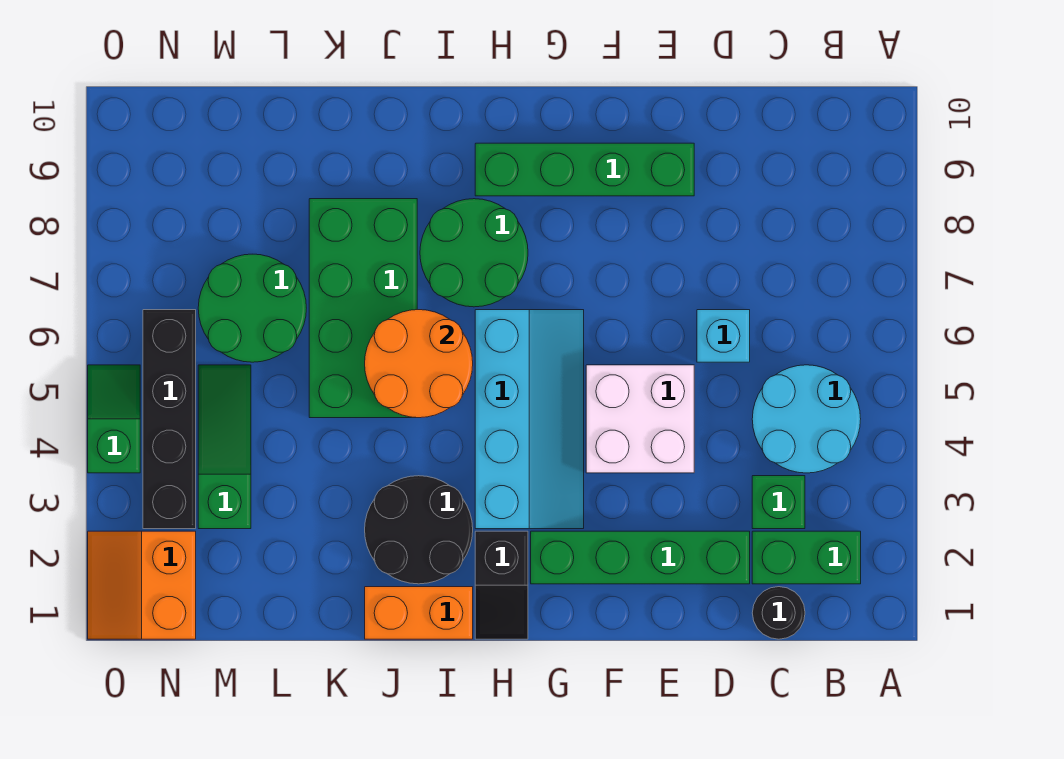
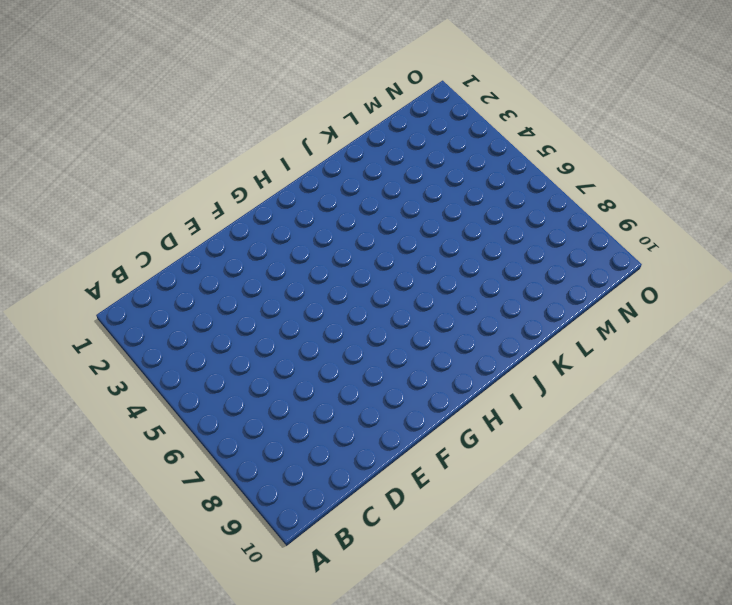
none -> green 1x2 brick [752,531,861,584]
none -> cyan 2x2 round brick [752,365,861,473]
none -> black 1x1 round brick [752,587,805,639]

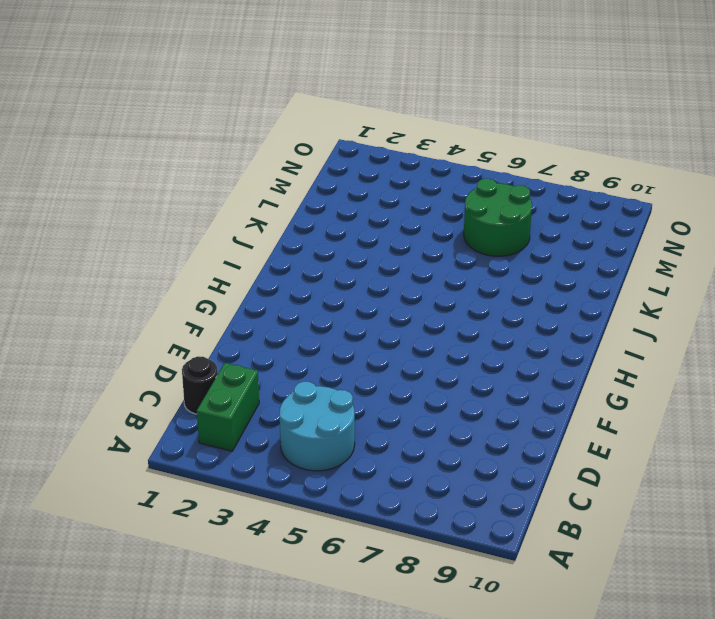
none -> green 1x1 brick [752,476,805,529]
none -> green 1x4 brick [531,531,750,584]
none -> cyan 1x1 brick [697,310,750,362]

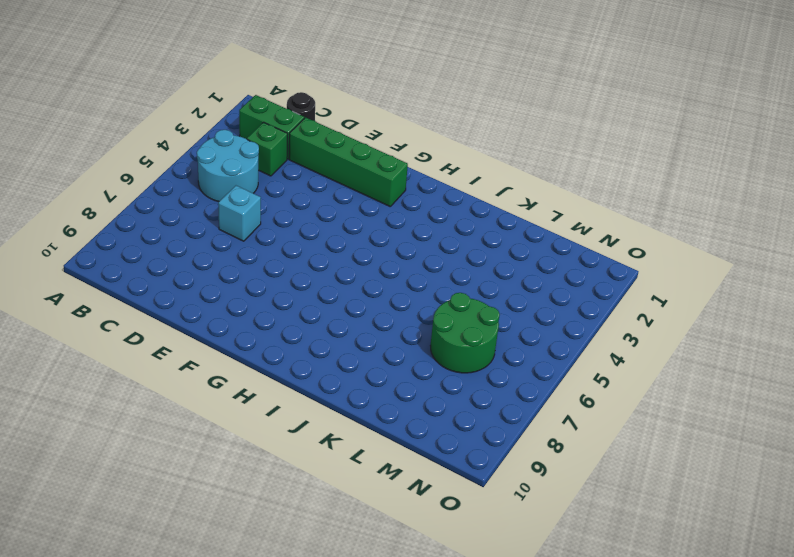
none -> white 2x2 brick [586,365,694,473]
none -> green 1x4 brick [475,143,694,196]
none -> cyan 2x4 slope [475,310,584,529]

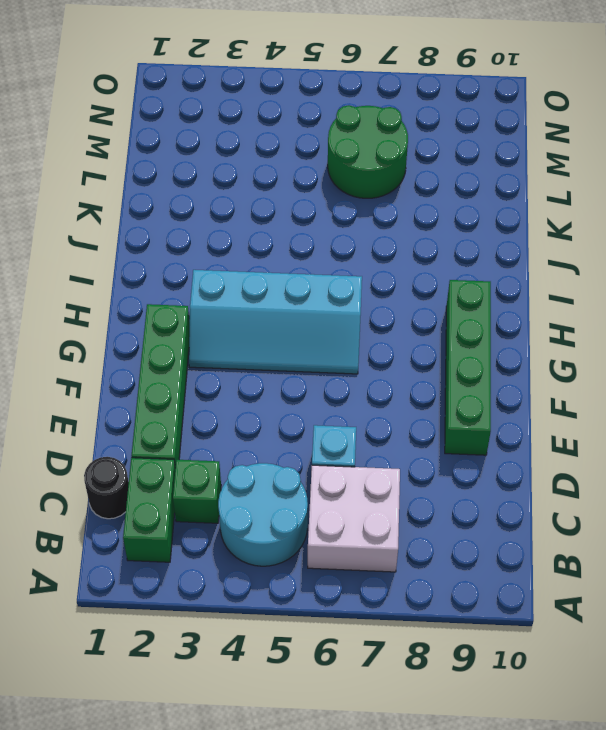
white 2x2 brick [308,465,400,572] -> white 2x2 brick moved to [586,365,694,473]
none -> black 1x2 slope [475,531,528,639]
none -> green 2x2 round brick [420,199,528,307]
none -> orange 1x2 brick [365,587,473,639]

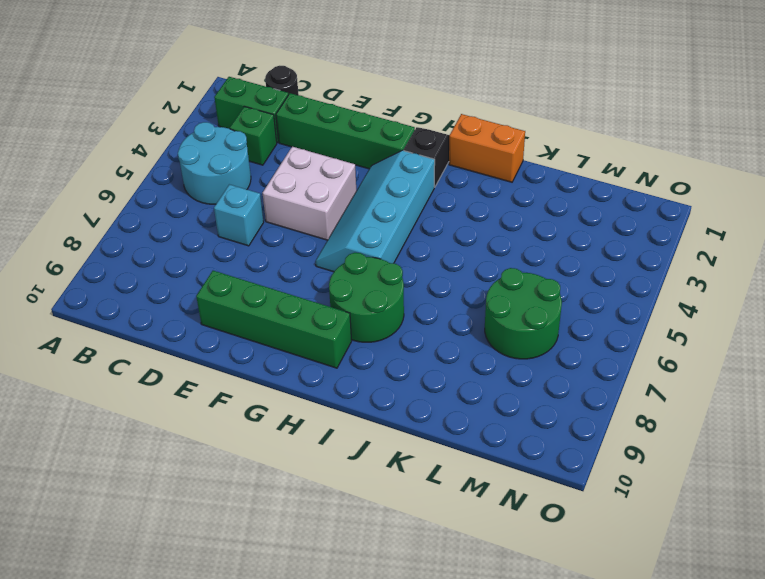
none -> black 2x2 round brick [365,476,473,584]
none -> green 2x4 brick [309,199,417,418]
none -> green 1x3 slope [198,365,251,529]

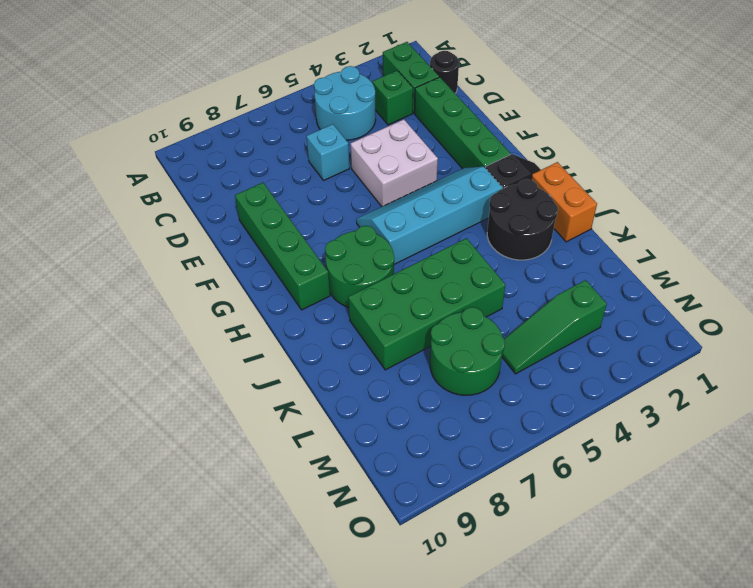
none -> orange 2x2 slope [88,531,196,639]
none -> black 1x4 brick [143,310,196,529]
none -> green 1x2 slope [88,365,140,473]

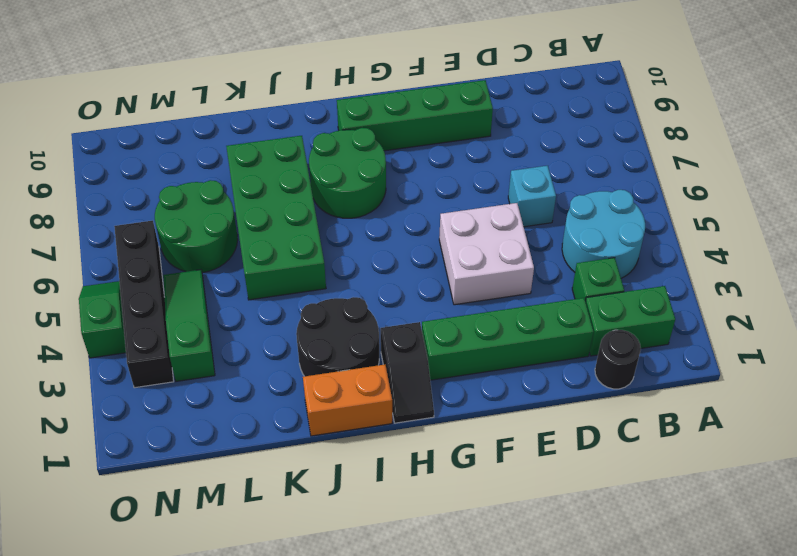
none -> cyan 2x4 slope [475,310,584,529]
none -> orange 2x2 slope [88,531,196,639]
none -> orange 2x2 round brick [365,310,473,418]

